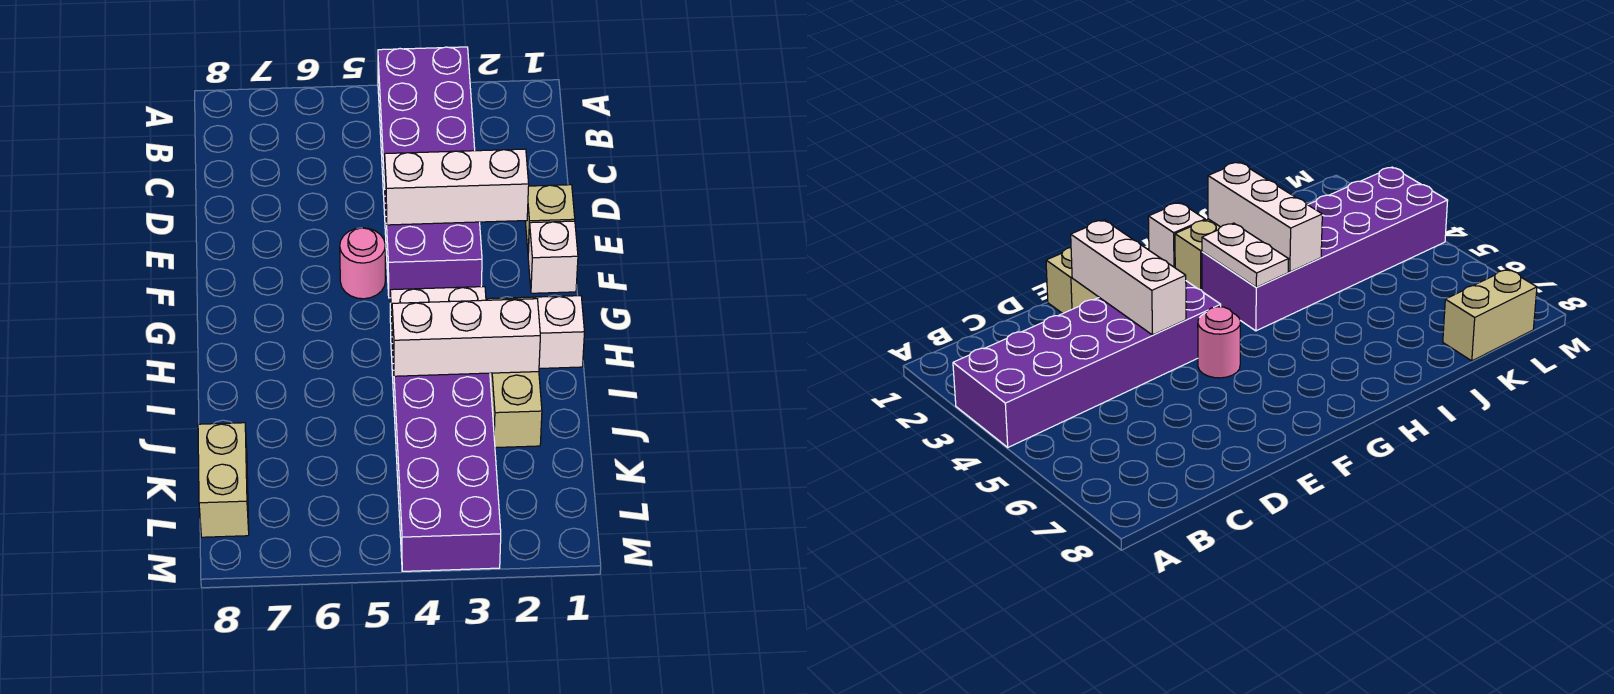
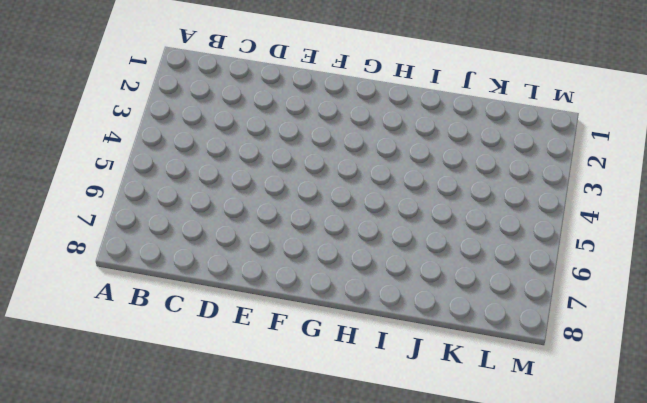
none -> purple 2x6 brick [378,47,482,298]
none -> tan 1x1 brick [525,185,575,252]

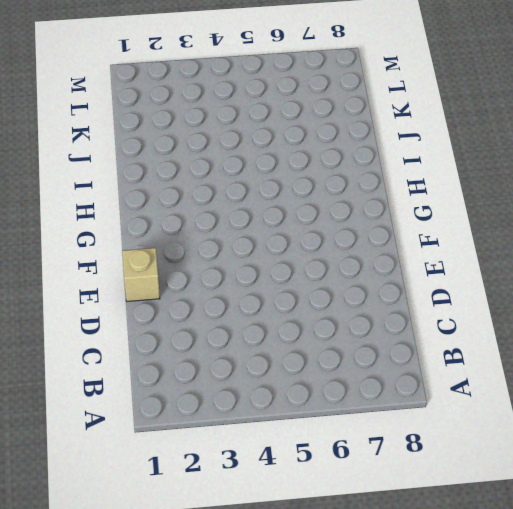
none -> purple 2x6 brick [378,47,482,298]
none -> white 1x1 brick [528,221,578,293]

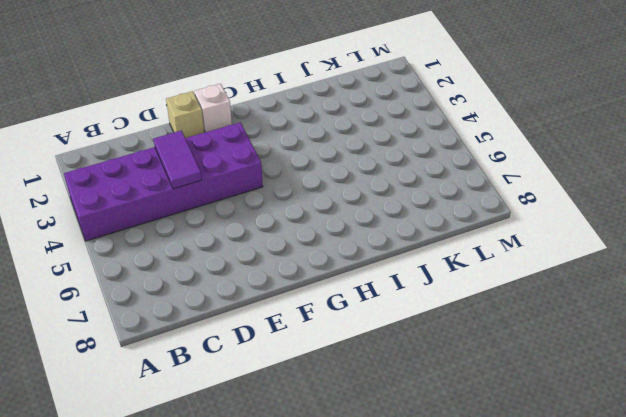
purple 1x2 tile [154,130,202,189] -> none
none -> pink 1x1 round brick [340,228,385,299]
none -> white 1x1 brick [535,296,584,368]

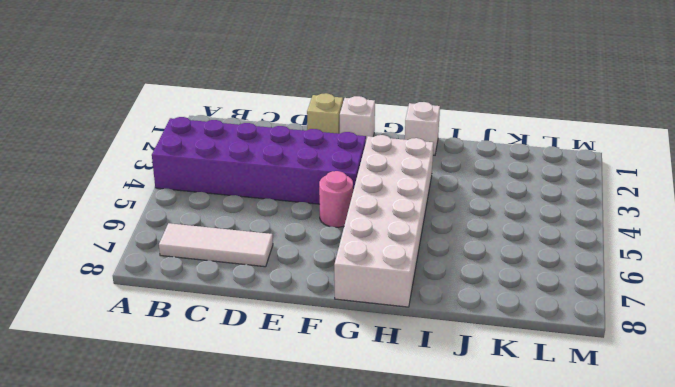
white 1x3 tile [159,223,273,267] -> none
white 2x6 brick [334,135,434,307] -> purple 2x6 brick [390,304,501,571]
none -> tan 1x3 brick [487,297,542,448]
none -> tan 1x2 brick [198,423,249,537]

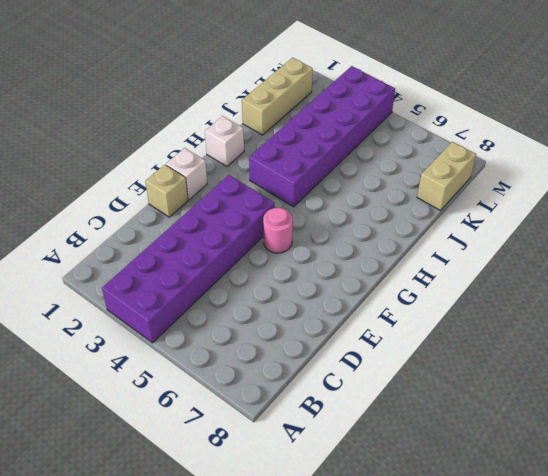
tan 1x3 brick [242,58,313,135] -> tan 1x3 brick moved to [487,297,542,448]
none -> white 1x3 brick [385,149,529,225]
none -> white 1x2 plate [390,287,486,323]

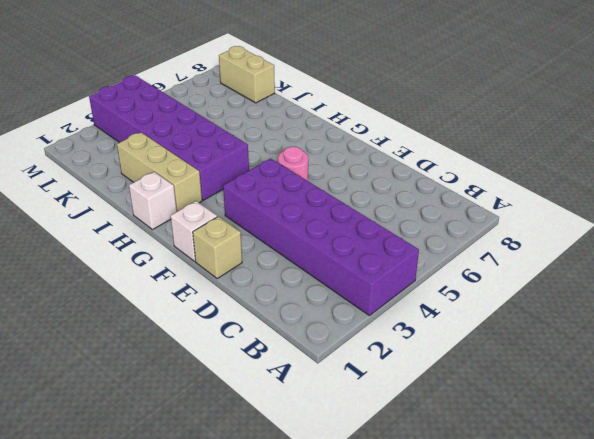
none -> white 1x3 brick [385,149,529,225]
none -> white 1x2 plate [390,287,486,323]

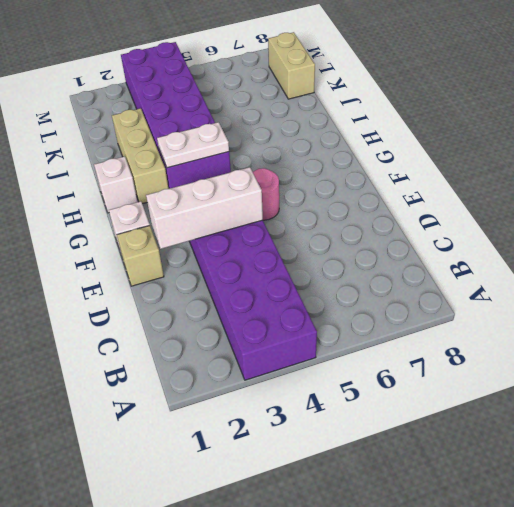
none -> white 1x3 brick [392,298,540,376]

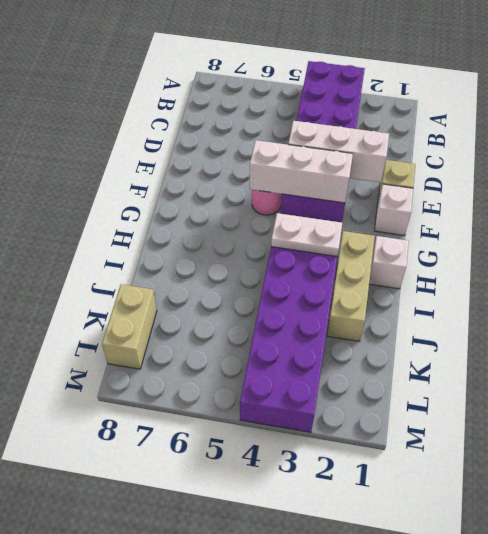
white 1x3 brick [250,140,353,203] -> white 1x3 brick moved to [392,298,540,376]

